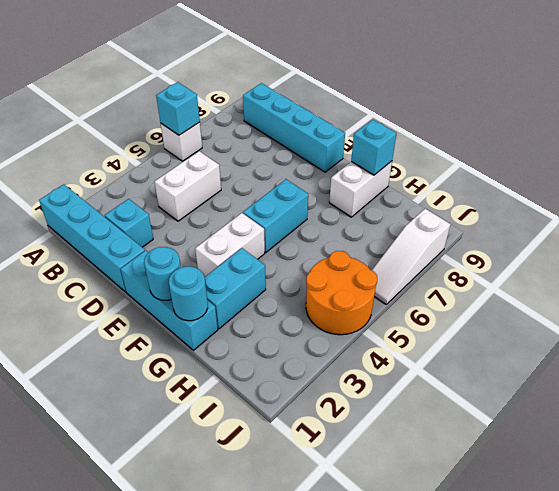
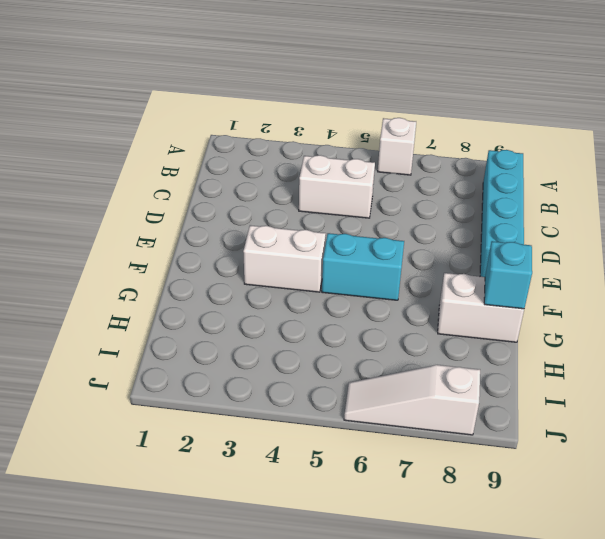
none -> cyan 1x4 brick [39,184,145,292]
none -> cyan 1x1 brick [105,199,153,247]
none -> cyan 1x3 brick [121,250,218,350]

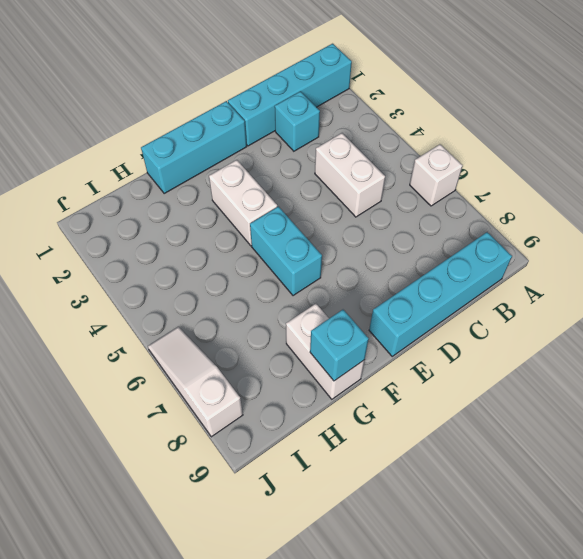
none -> cyan 1x2 brick [205,248,266,329]
none -> orange 2x2 round brick [306,251,377,335]
none -> cyan 1x1 brick [156,82,200,135]

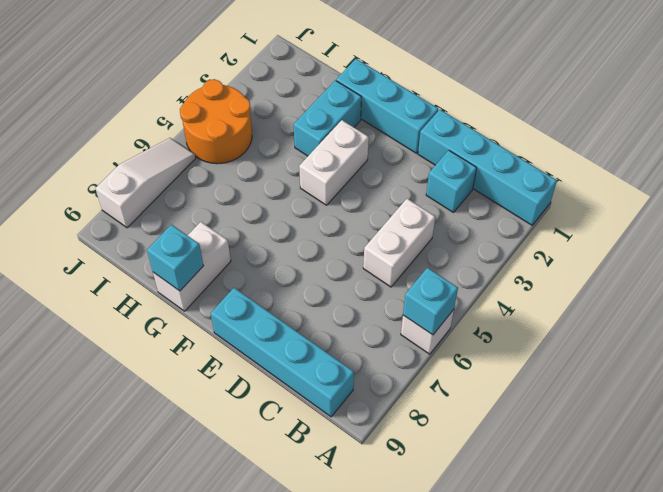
none -> cyan 1x2 brick [243,179,308,253]
none -> cyan 1x1 round brick [144,247,181,300]
none -> cyan 1x1 round brick [169,266,208,321]

